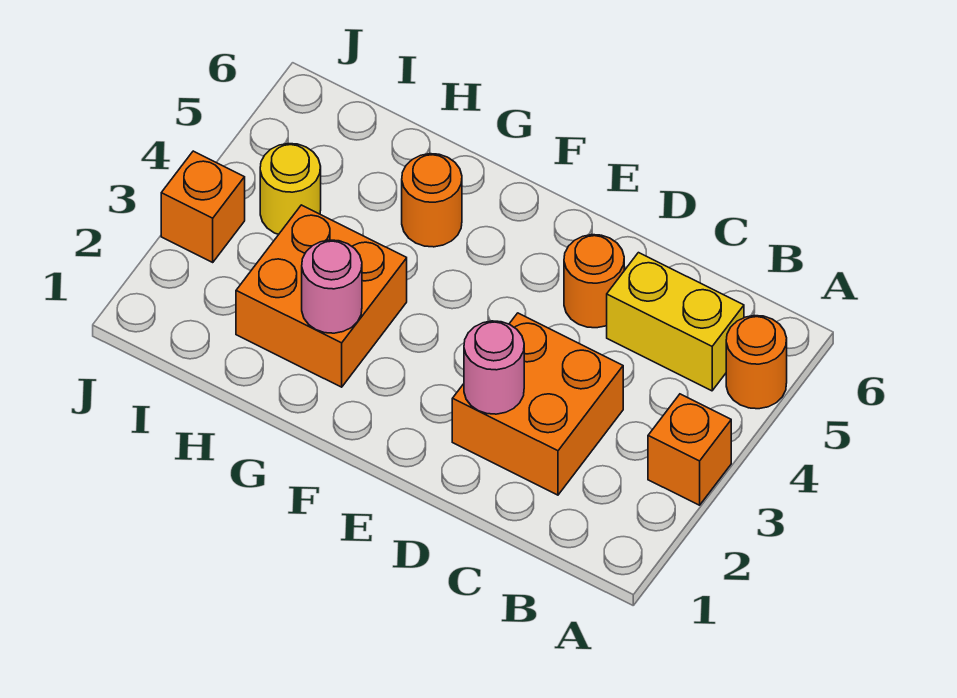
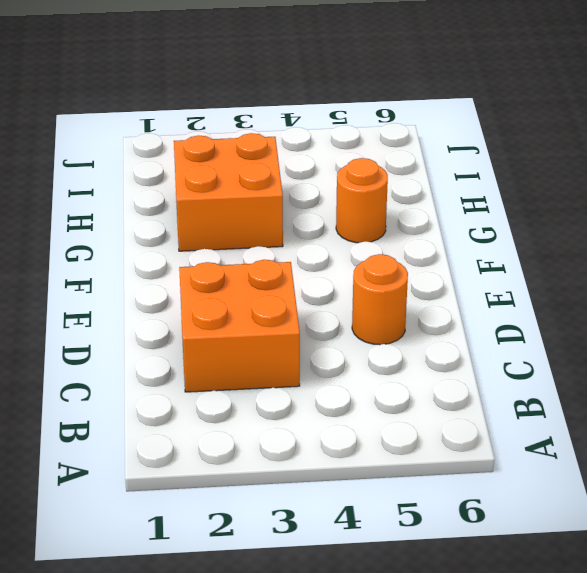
none -> orange 1x1 brick [648,394,731,505]
none -> orange 1x1 round brick [726,316,787,409]

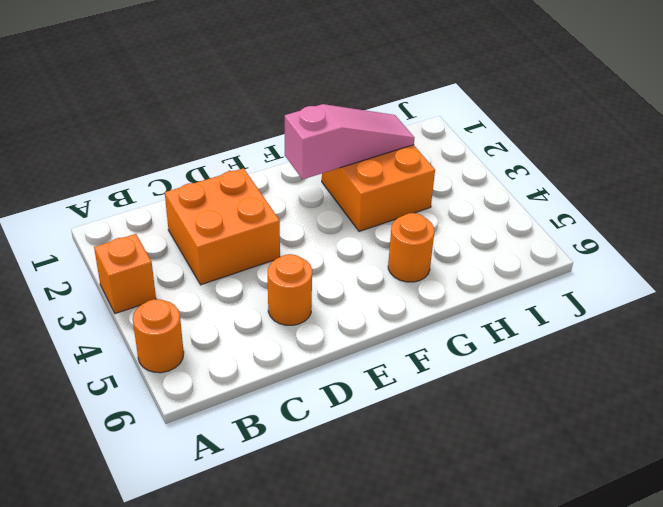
pink 1x3 slope [285,104,415,179] -> pink 1x1 round brick [302,240,362,333]
none -> yellow 1x2 brick [607,253,744,391]
none -> yellow 1x1 round brick [260,144,321,234]

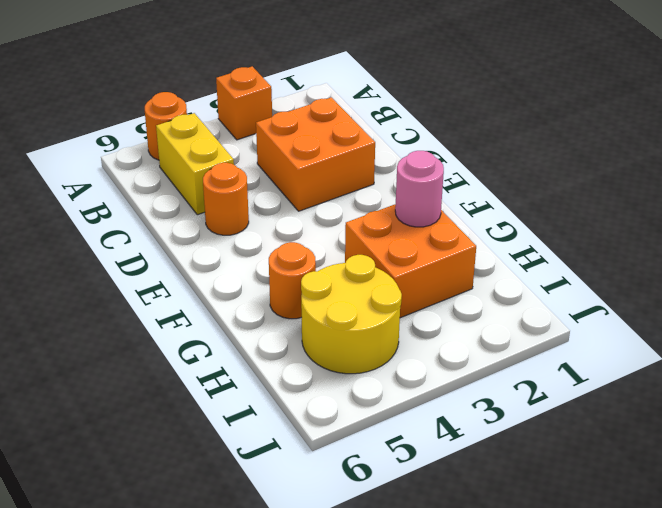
yellow 2x2 round brick [301,255,402,374] -> yellow 1x1 round brick [260,144,321,234]
none -> orange 1x1 brick [161,151,245,262]
none -> pink 1x1 round brick [464,321,524,414]

